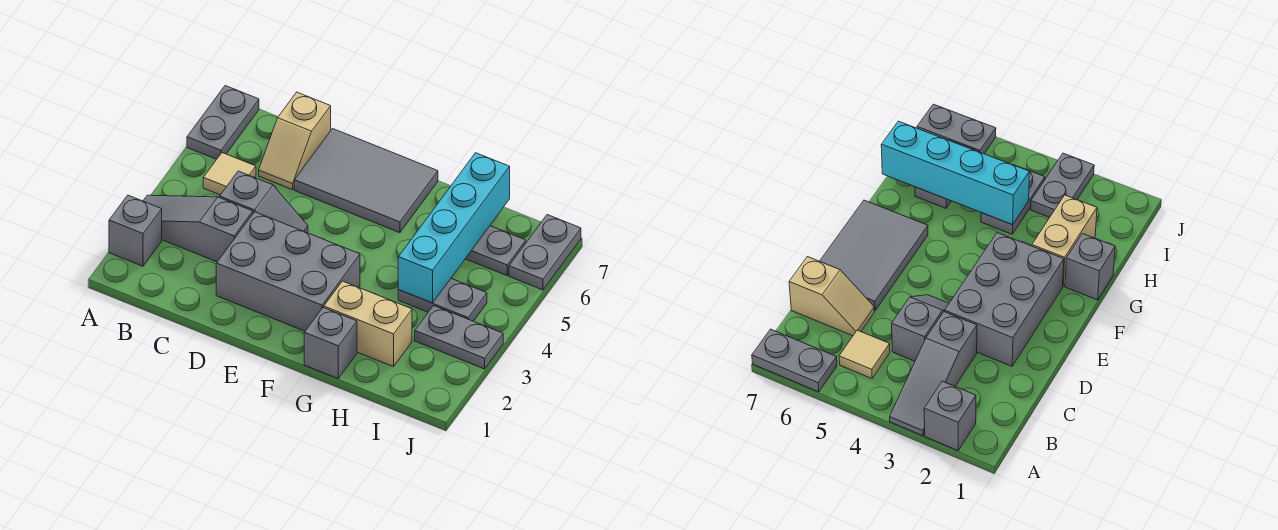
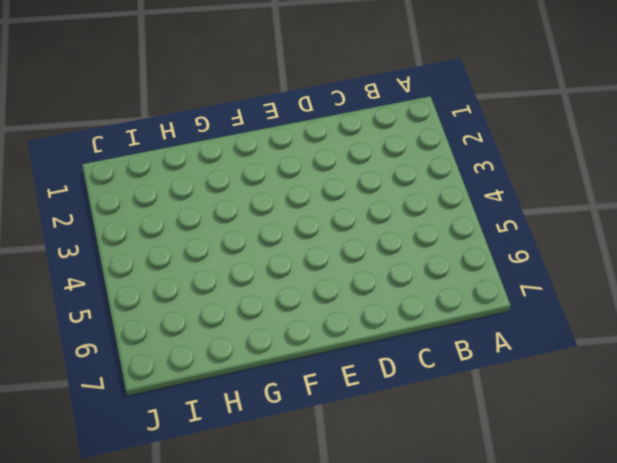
none -> grey 1x1 brick [109,195,162,266]
none -> grey 1x3 slope [143,195,253,262]
none -> grey 1x2 plate [187,86,259,159]

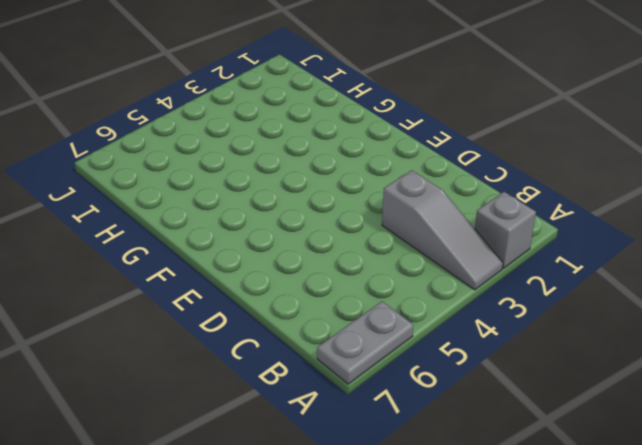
none -> tan 1x1 tile [203,153,256,195]
none -> grey 1x2 slope [220,171,308,233]
none -> tan 1x2 slope [259,92,331,190]

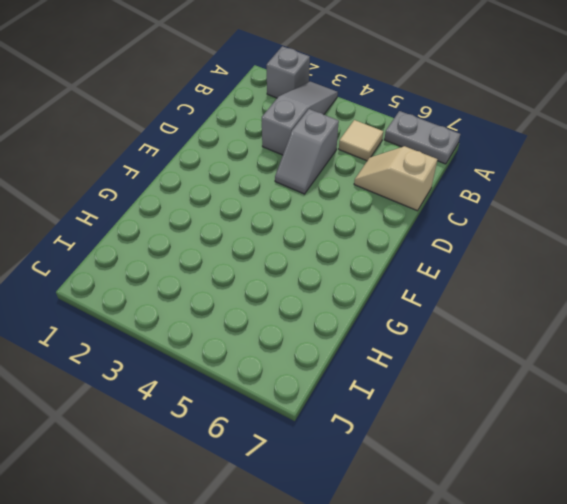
none -> grey 2x3 brick [216,212,360,331]
none -> grey 2x3 tile [294,129,438,233]
none -> grey 1x1 brick [304,307,357,378]

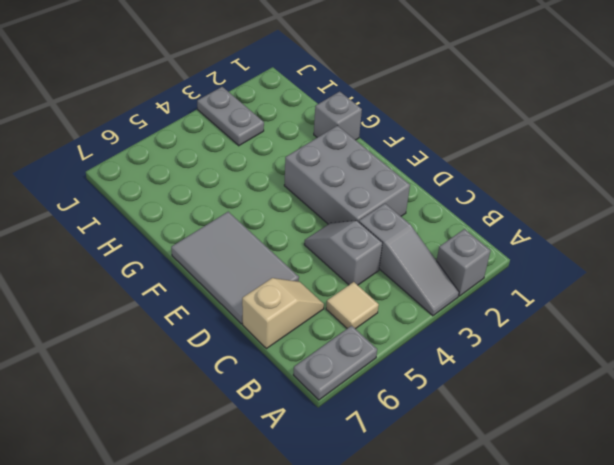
none -> tan 1x2 brick [324,281,412,367]
none -> grey 1x2 plate [398,279,487,321]
none -> grey 1x2 plate [466,226,526,275]

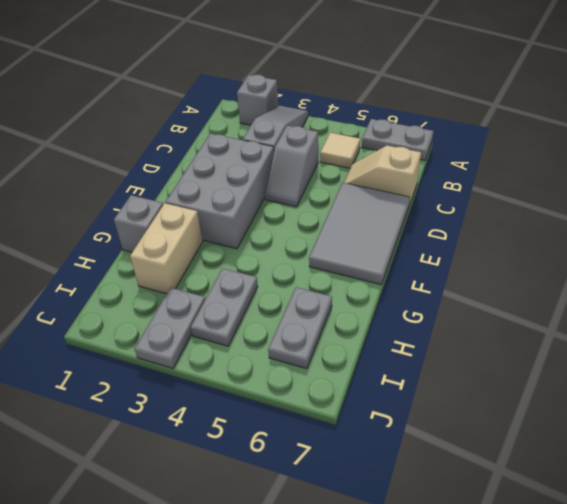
none -> grey 1x2 plate [509,215,581,290]
none -> cyan 1x4 brick [398,153,510,303]

